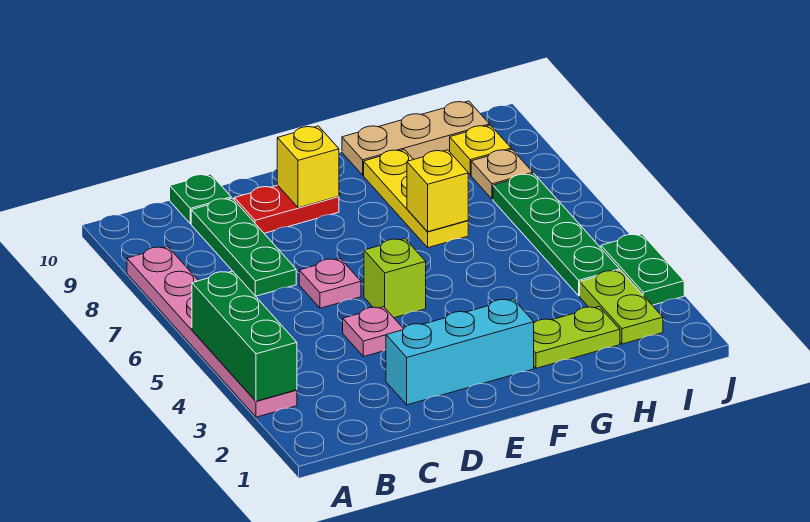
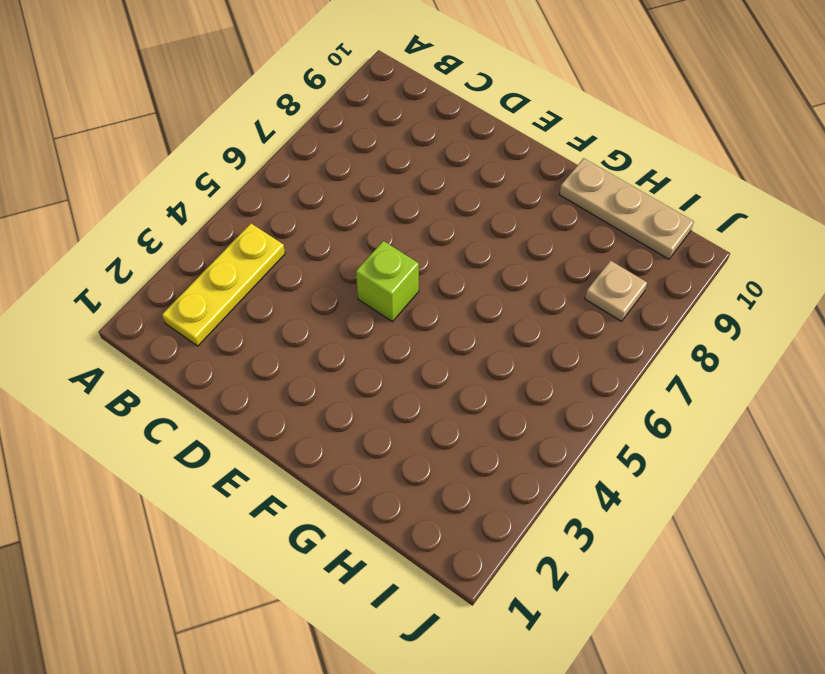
yellow 1x3 plate [162,224,285,346] -> yellow 1x3 plate moved to [364,150,468,248]
none -> pink 1x6 plate [127,247,297,417]
none -> green 1x3 plate [191,198,296,296]
none -> green 1x1 plate [170,174,231,224]

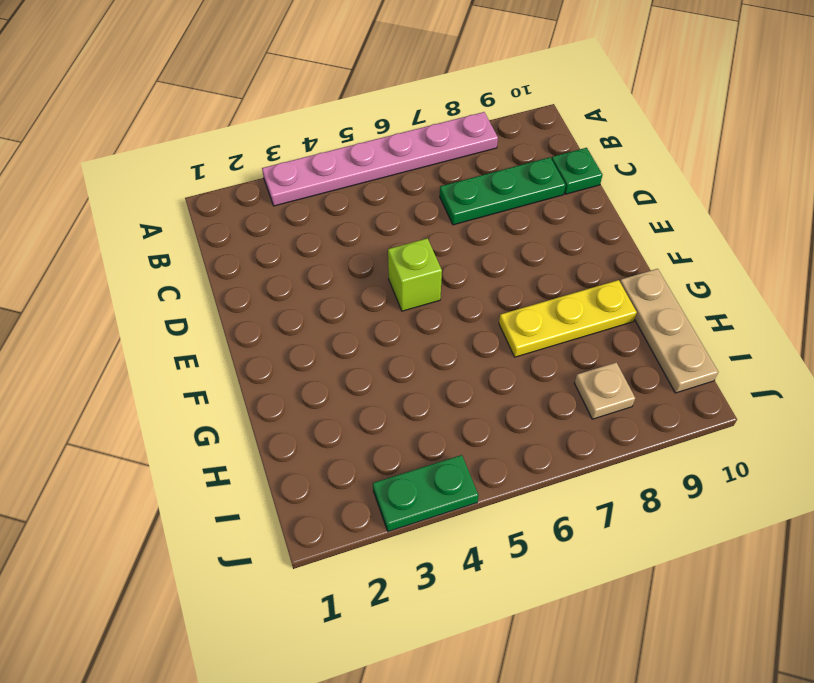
none -> cyan 1x3 brick [386,299,534,405]
none -> pink 1x1 plate [343,307,403,357]
none -> pink 1x1 plate [299,259,361,308]

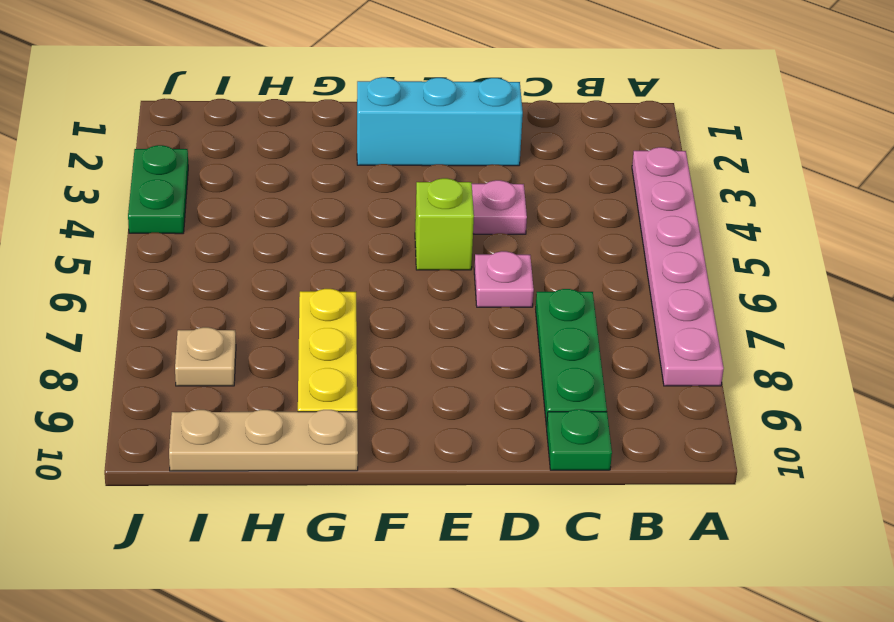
none -> red 1x2 plate [234,185,339,233]
none -> lime 1x2 plate [534,307,620,368]
none -> lime 1x2 plate [580,270,663,344]

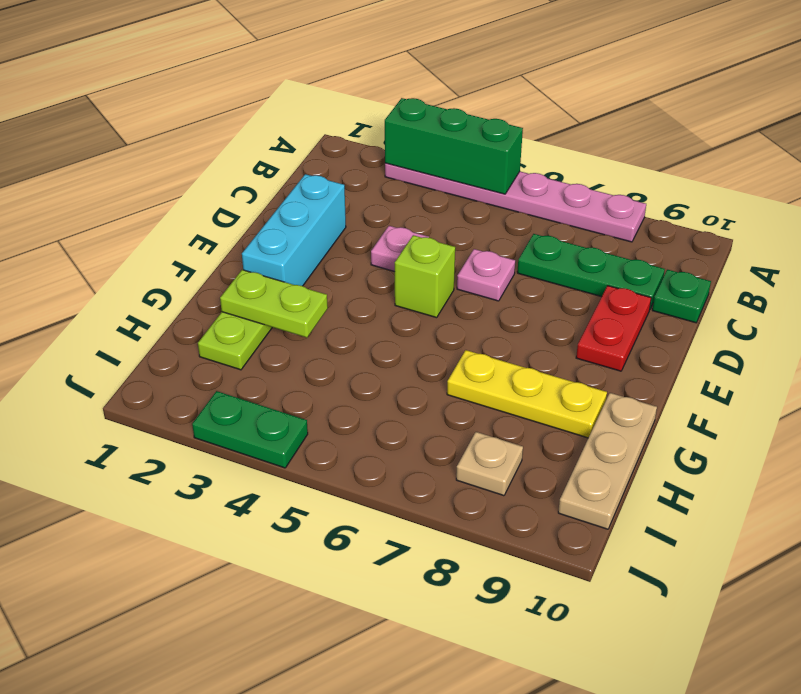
lime 1x2 plate [220,270,328,338] -> lime 1x2 plate moved to [580,270,663,344]
none -> green 1x4 plate [493,174,620,296]
none -> yellow 1x1 plate [450,125,511,175]
none -> yellow 1x1 brick [277,126,339,208]

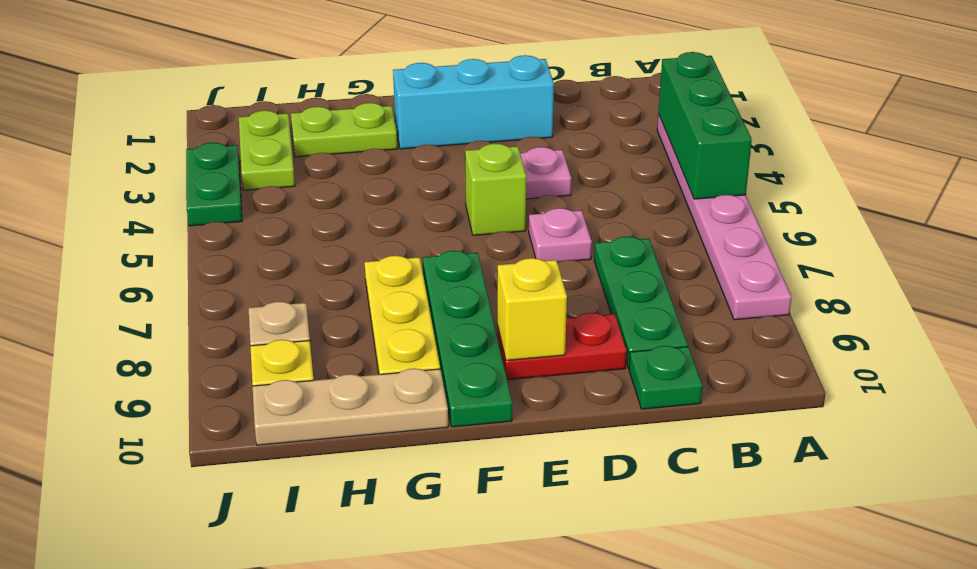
green 1x4 plate [423,251,512,427] -> green 1x4 plate moved to [493,174,620,296]
none -> yellow 1x1 brick [407,150,468,232]

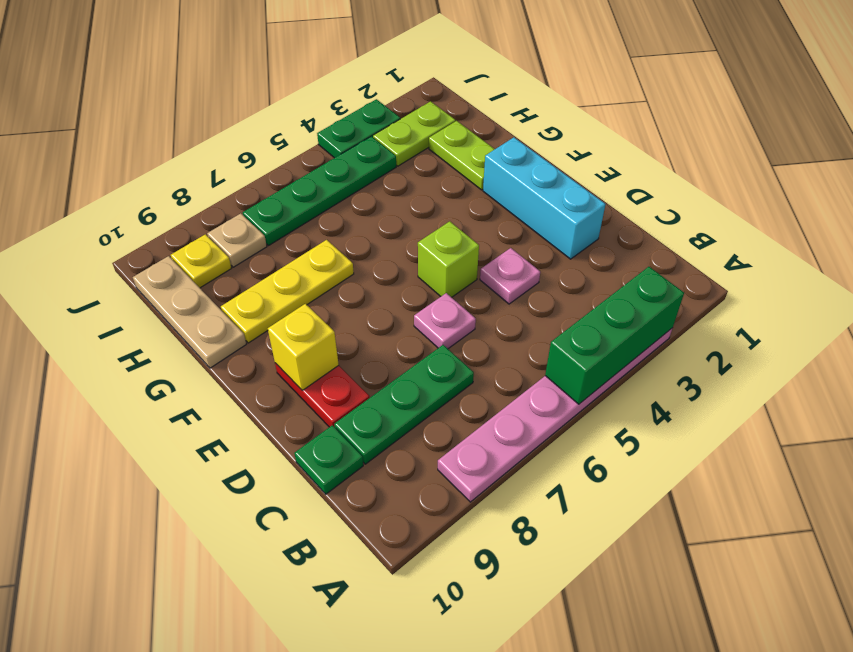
none -> yellow 1x1 brick [407,150,468,232]

